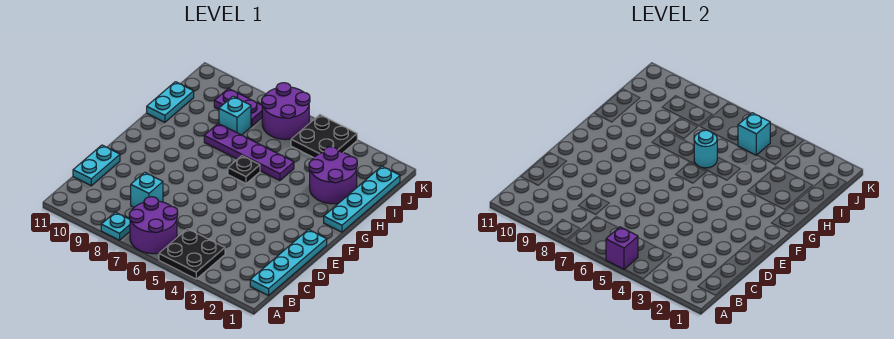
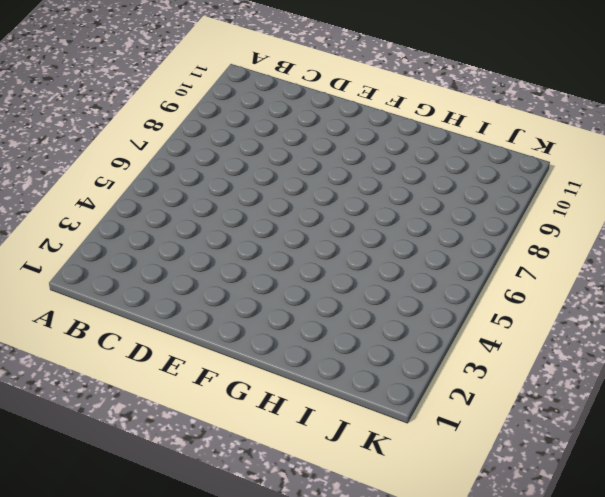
none -> black 2x2 plate [159,229,225,279]
none -> purple 2x2 round brick [129,197,178,254]
none -> cyan 1x1 plate [101,212,130,240]

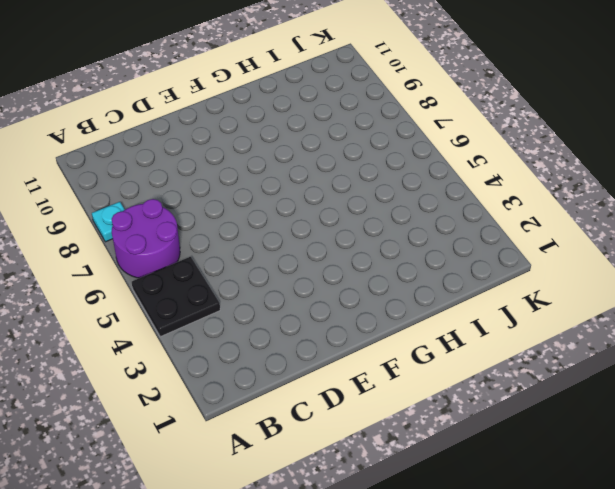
none -> cyan 1x4 plate [250,229,327,296]
none -> cyan 1x1 brick [131,172,163,207]
none -> cyan 1x2 plate [73,145,120,186]

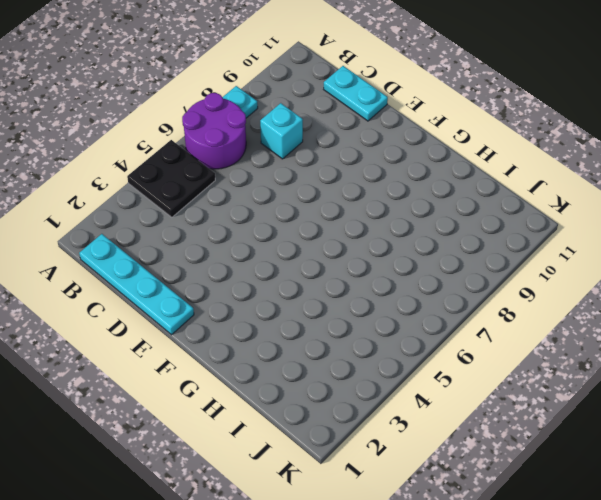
none -> cyan 1x4 plate [324,166,400,232]
none -> black 1x1 plate [228,156,260,184]
none -> purple 2x2 round brick [309,147,357,204]

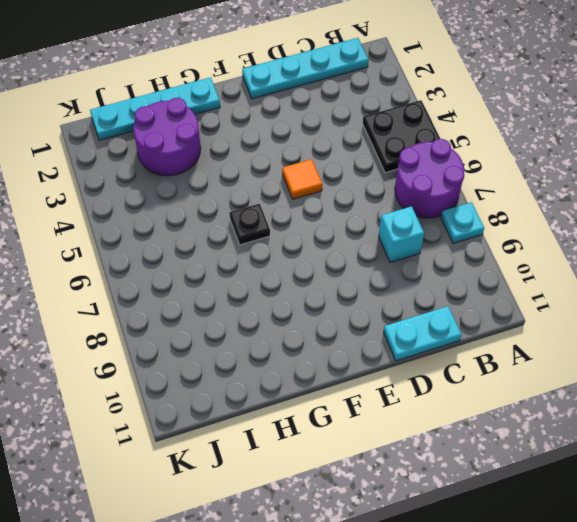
orange 1x1 tile [282,159,322,199] -> none
none -> purple 1x4 plate [204,124,294,181]
none -> cyan 1x2 plate [147,82,194,122]
none -> cyan 1x1 brick [219,96,251,135]

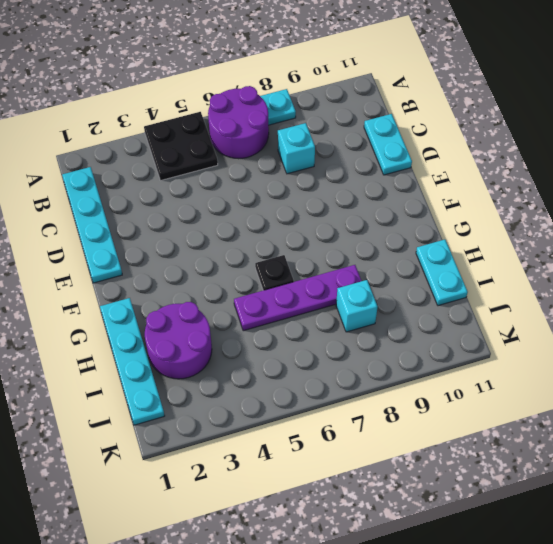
none -> black 2x2 plate [291,115,357,158]
none -> purple 2x2 round brick [262,83,310,140]
none -> purple 1x2 plate [214,88,262,126]

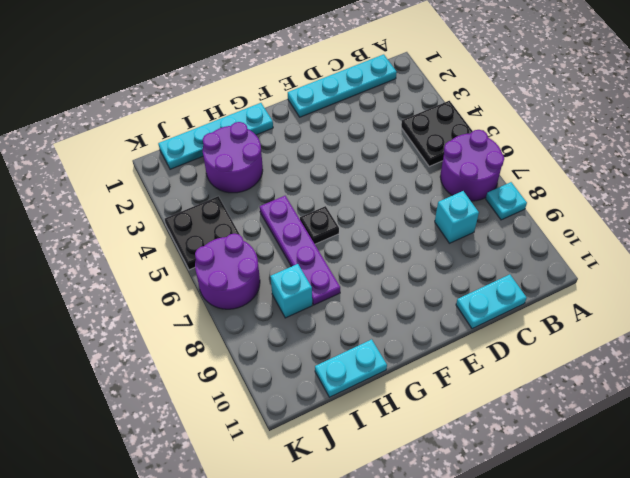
none -> purple 1x2 plate [214,88,262,126]
none -> purple 1x1 brick [606,227,638,269]
none -> cyan 1x1 round brick [694,130,717,168]

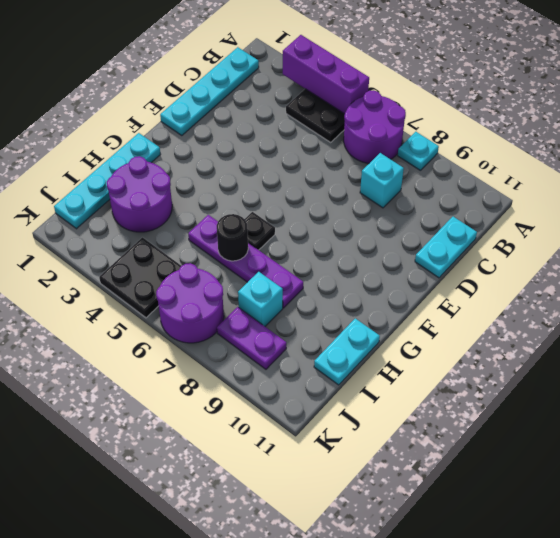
purple 1x3 brick [283,35,369,114] -> purple 1x1 brick [606,227,638,269]
black 1x1 round brick [217,214,248,261] -> cyan 1x1 round brick [694,130,717,168]
none -> cyan 1x1 brick [738,113,770,155]

